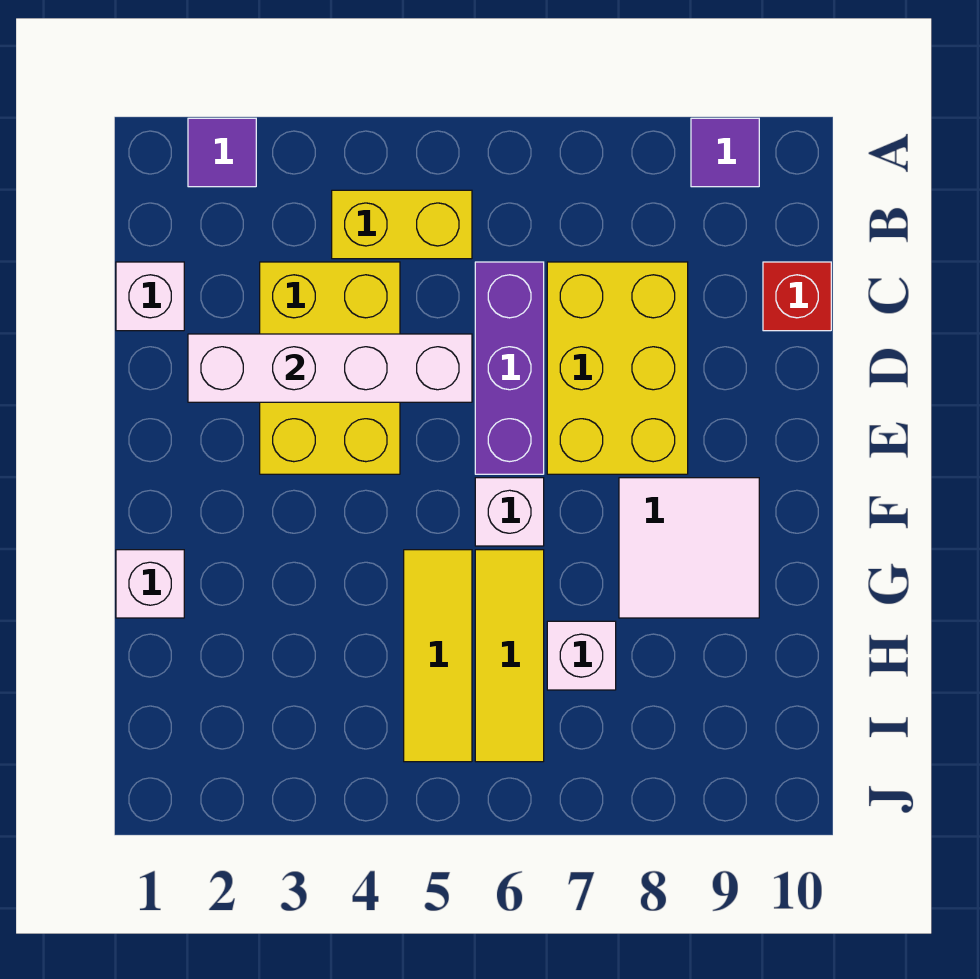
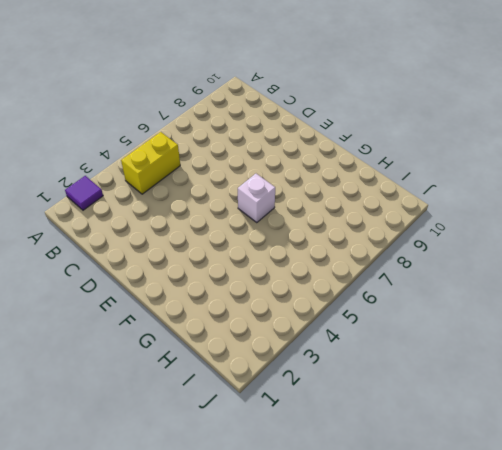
none -> purple 1x1 tile [691,118,759,187]
none -> white 1x1 brick [116,262,184,331]
none -> yellow 2x3 brick [260,262,400,474]

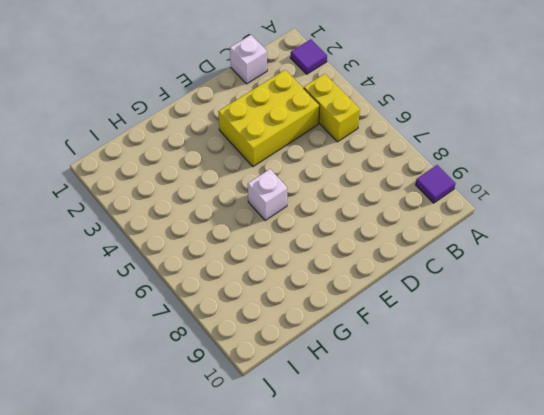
none -> purple 1x3 brick [475,262,544,474]
none -> yellow 2x3 brick [547,262,688,474]
none -> red 1x1 brick [763,262,831,331]

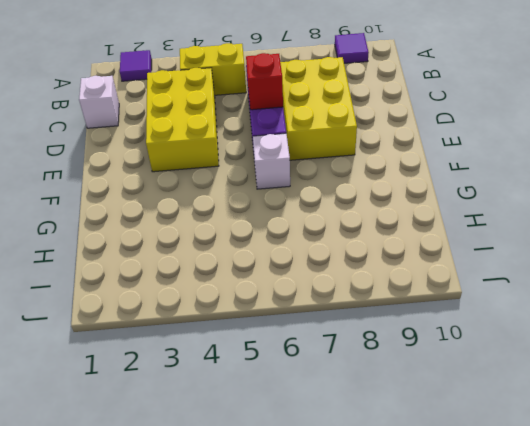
red 1x1 brick [246,53,283,110] -> red 1x1 brick moved to [763,262,831,331]
none -> white 2x2 tile [619,478,759,618]
none -> white 1x1 brick [116,550,184,618]
none -> yellow 1x3 tile [404,550,472,762]

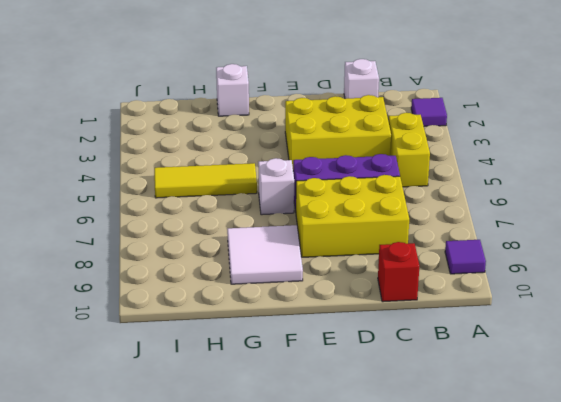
none -> yellow 1x3 tile [475,550,544,762]
none -> white 1x1 brick [547,621,616,690]
none -> white 1x4 brick [188,334,472,402]

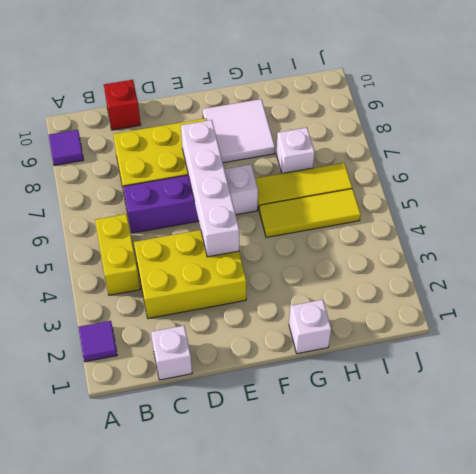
white 1x4 brick [181,120,239,257] -> white 1x4 brick moved to [188,334,472,402]

